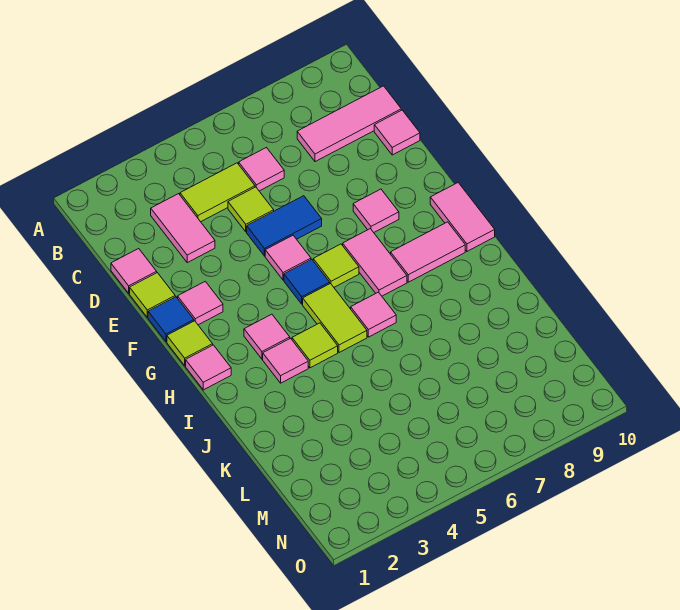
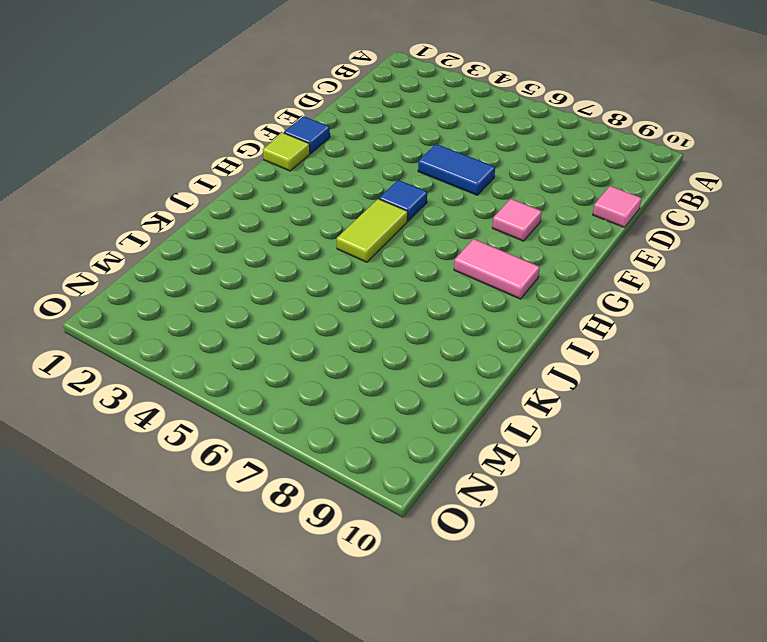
none -> pink 1x2 tile [151,194,215,263]
none -> lime 1x2 tile [180,163,255,222]
none -> pink 1x1 tile [239,148,284,191]

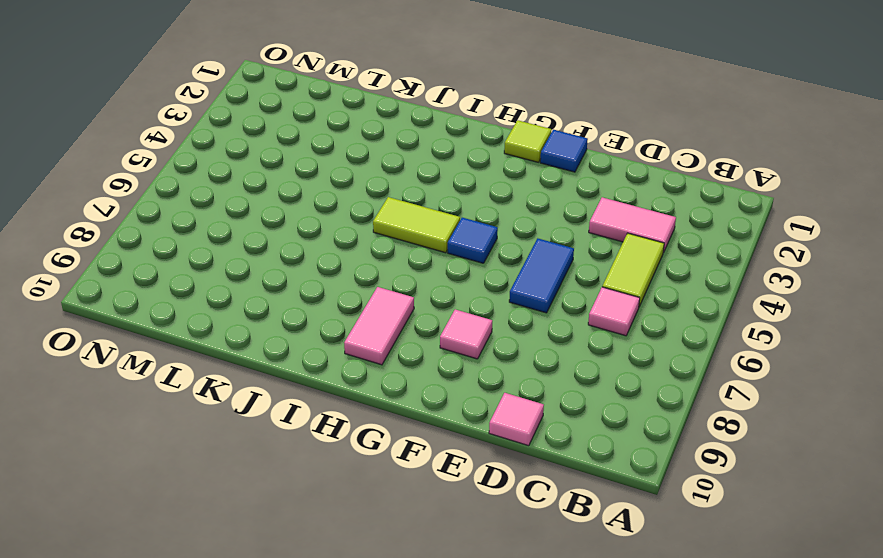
none -> pink 1x3 tile [297,86,401,162]
none -> pink 1x1 tile [111,249,157,293]
none -> lime 1x1 tile [228,187,274,232]

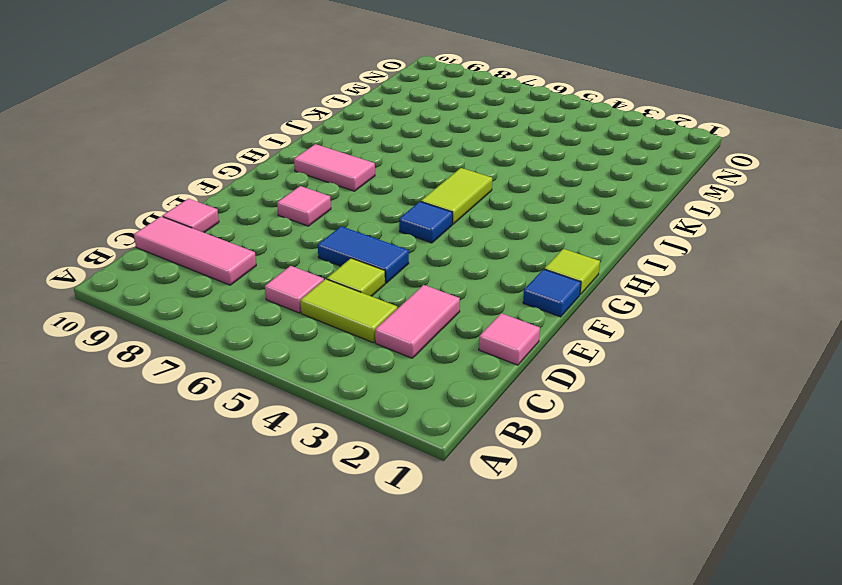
none -> lime 1x1 tile [130,273,175,317]
none -> pink 1x1 tile [178,281,223,325]
none -> pink 1x1 tile [265,235,311,280]

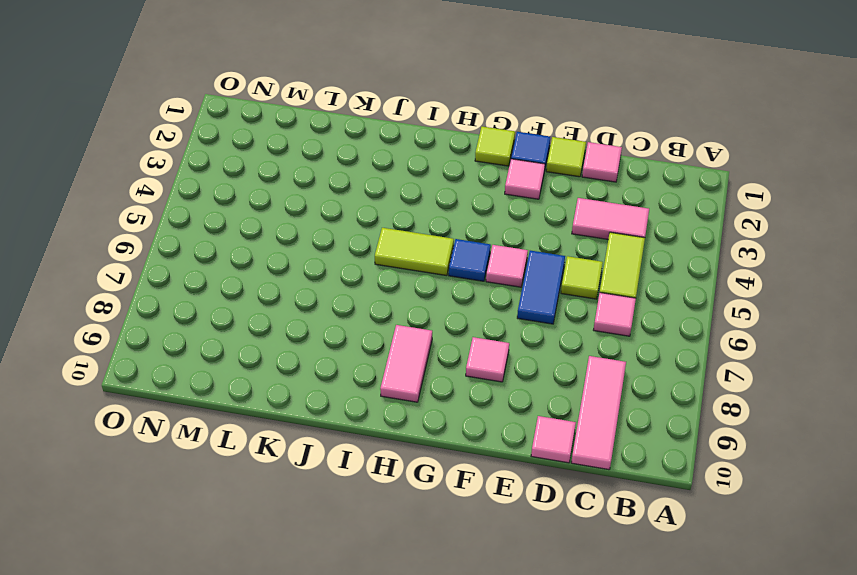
none -> lime 1x1 tile [313,244,359,287]
none -> pink 1x2 tile [343,229,407,296]
none -> pink 1x2 tile [430,183,495,251]

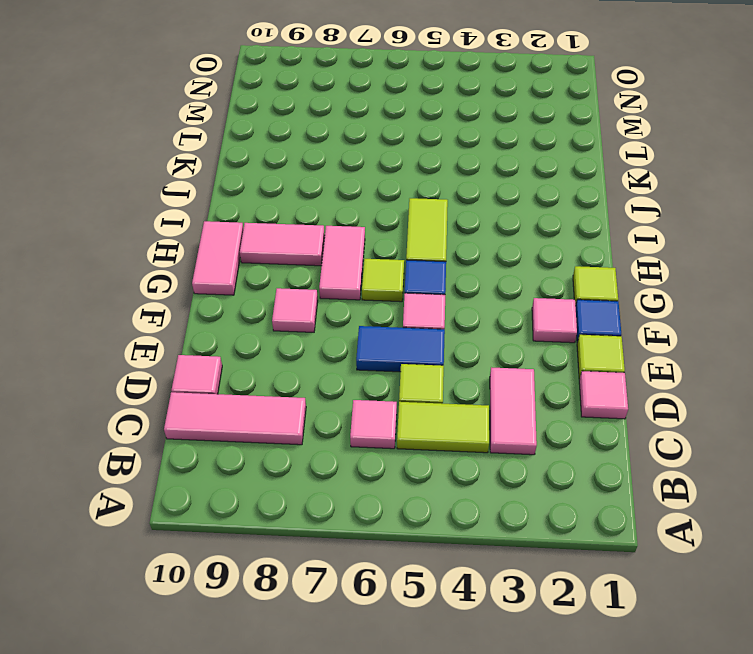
none -> pink 1x1 tile [186,345,231,390]
none -> pink 1x1 tile [244,314,290,359]
none -> pink 1x1 tile [263,338,308,383]

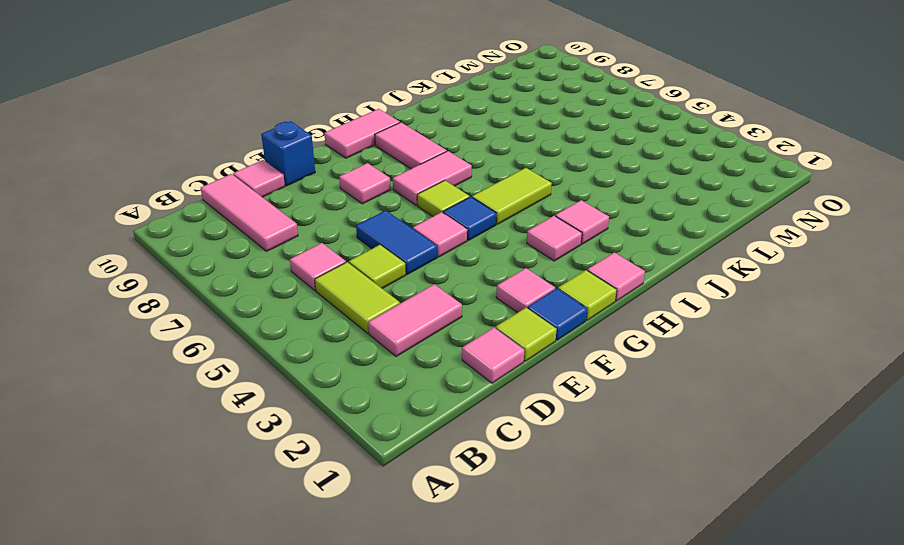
blue 1x1 brick [261,121,315,186] -> none
none -> lime 1x1 tile [292,323,338,368]
none -> pink 1x1 tile [351,292,396,337]

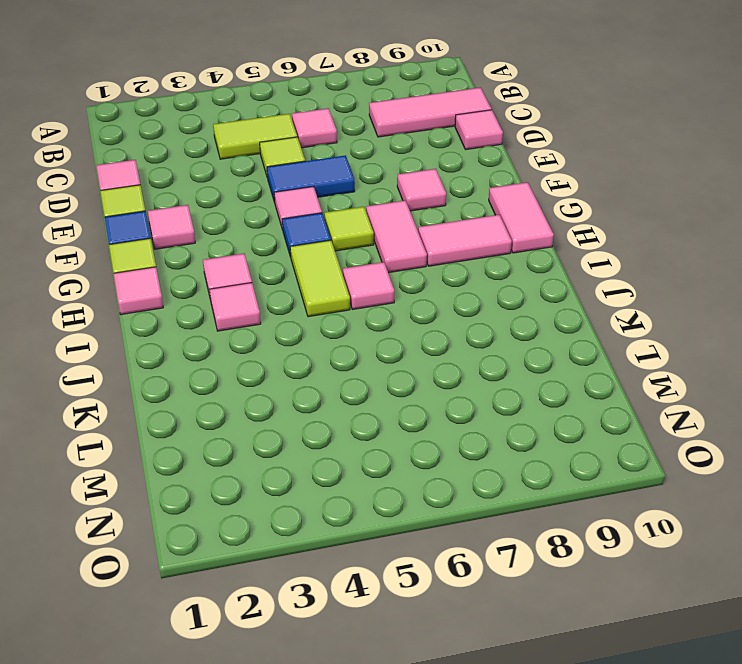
none -> pink 1x2 tile [151,194,215,263]
none -> lime 1x1 tile [292,323,338,368]

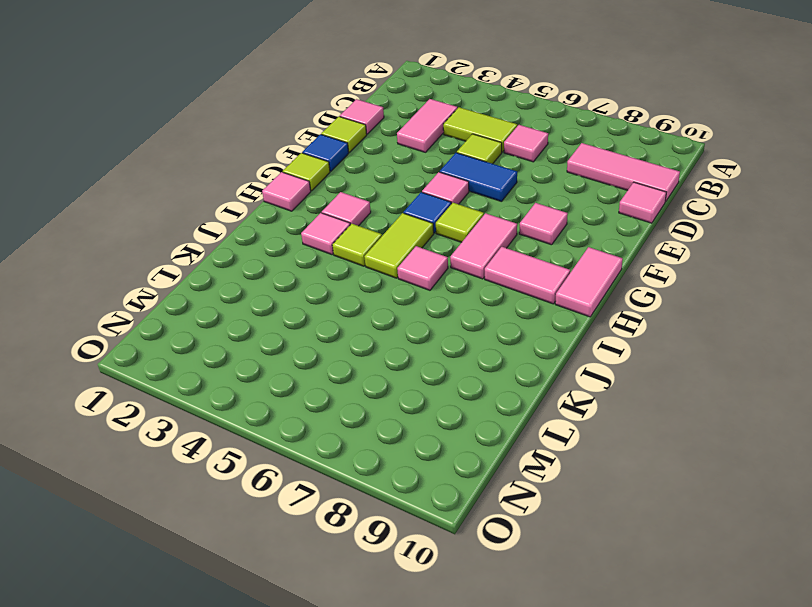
none -> pink 1x1 tile [178,281,223,325]

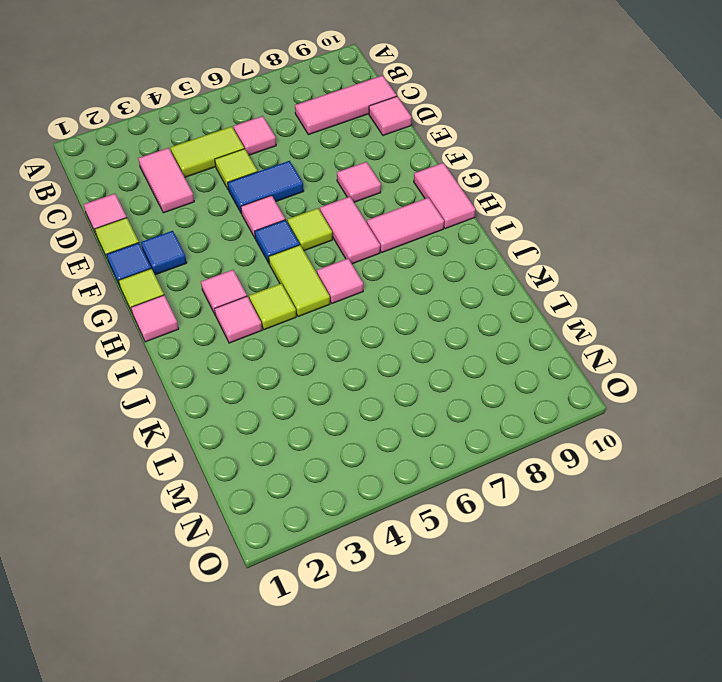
blue 1x1 tile [141,231,187,275] -> pink 1x1 tile [178,281,223,325]

